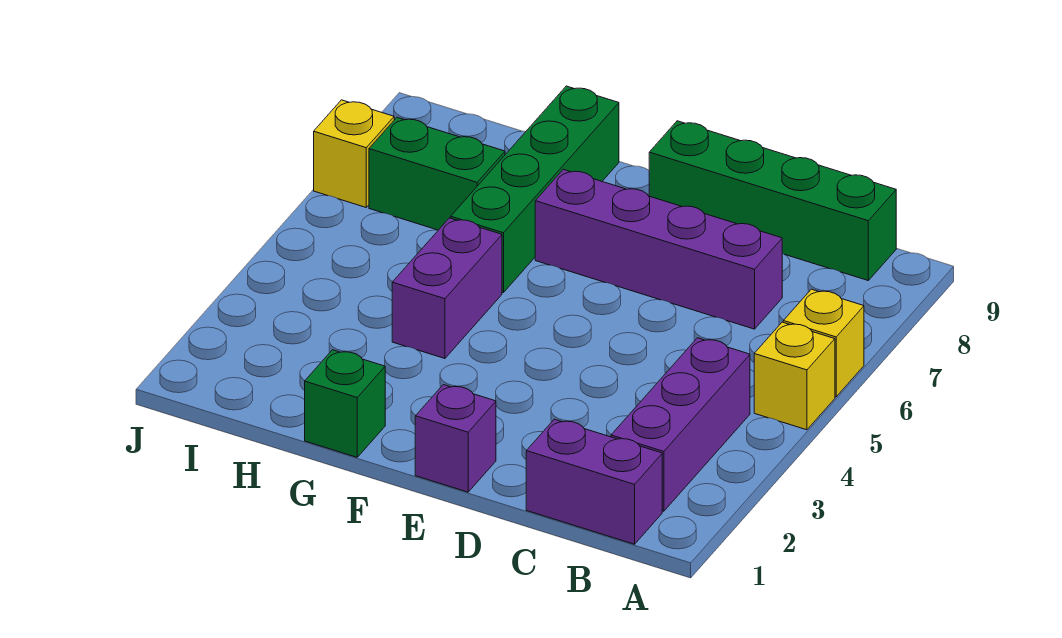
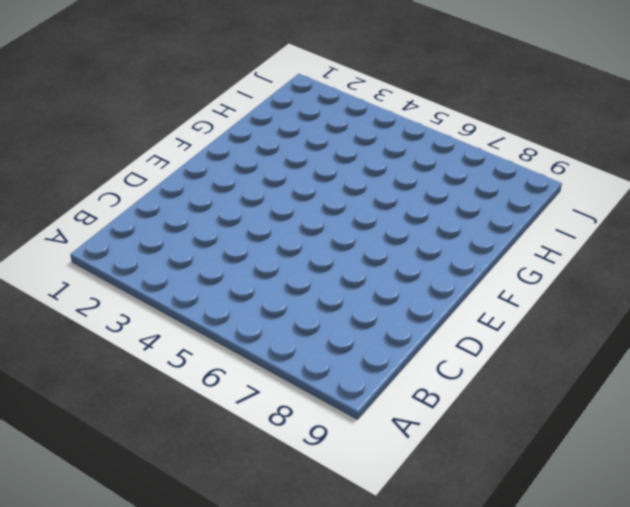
none -> yellow 1x1 brick [754,322,835,430]
none -> yellow 1x1 brick [783,289,864,397]
none -> purple 1x2 brick [526,419,662,544]

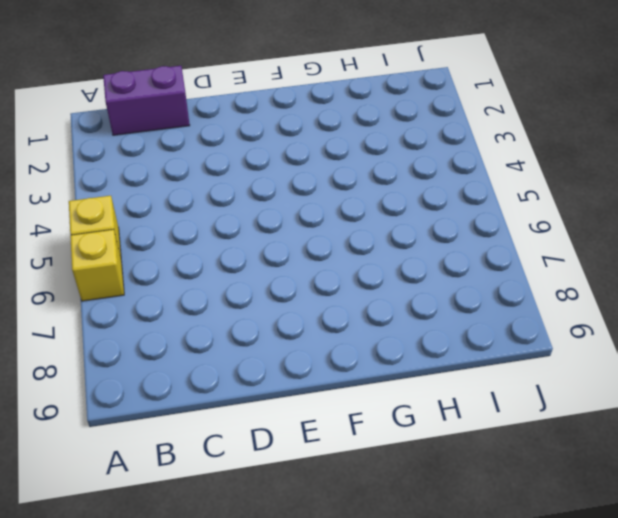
none -> purple 1x3 brick [611,338,750,511]
none -> green 1x4 brick [649,121,896,280]
none -> purple 1x4 brick [535,169,782,329]

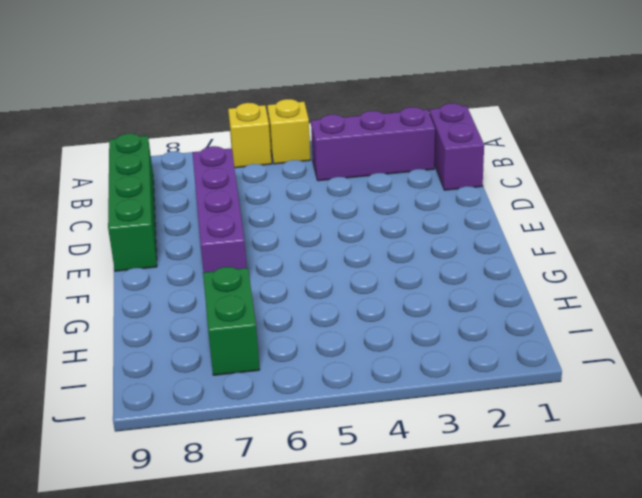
none -> purple 1x1 brick [415,385,496,492]
none -> green 1x1 brick [305,350,385,457]
none -> purple 1x2 brick [392,218,502,358]

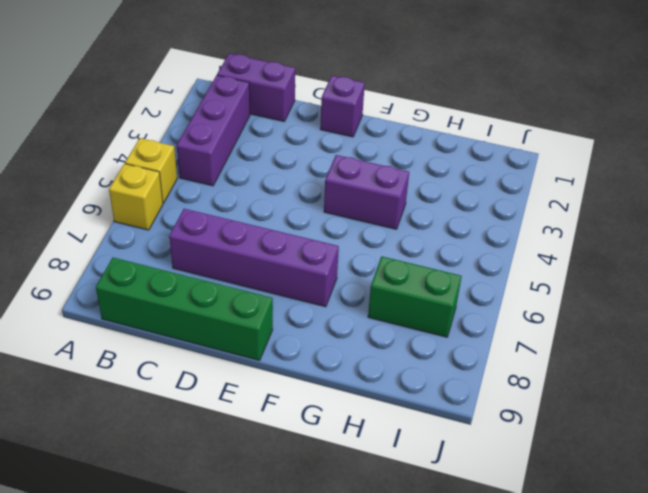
purple 1x2 brick [324,155,409,229] -> purple 1x2 brick turned to [392,218,502,358]
none -> green 1x1 brick [305,350,385,457]
none -> green 1x4 brick [451,86,619,293]
none -> yellow 1x1 brick [314,100,394,207]

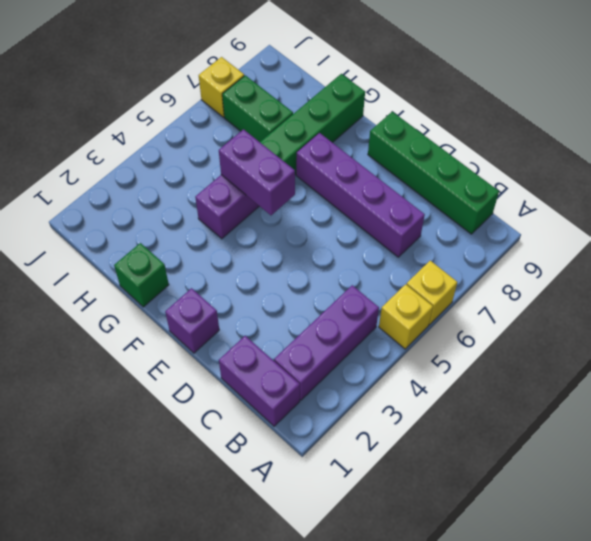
purple 1x2 brick [219,129,295,215] -> none

